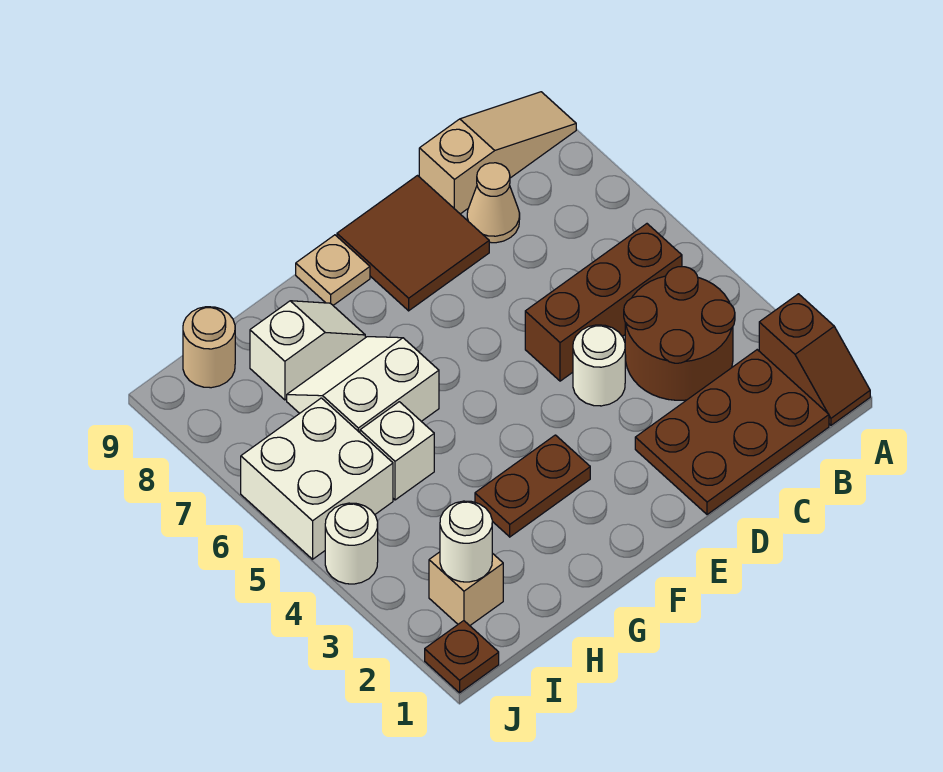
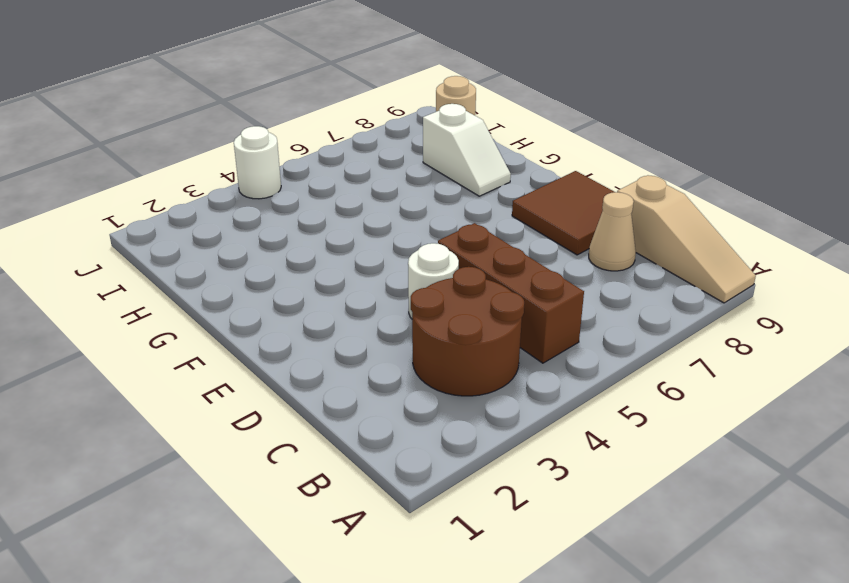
none -> brown 1x2 slope [759,294,870,425]
none -> brown 2x3 plate [635,350,829,515]
none -> brown 1x2 plate [475,435,590,537]

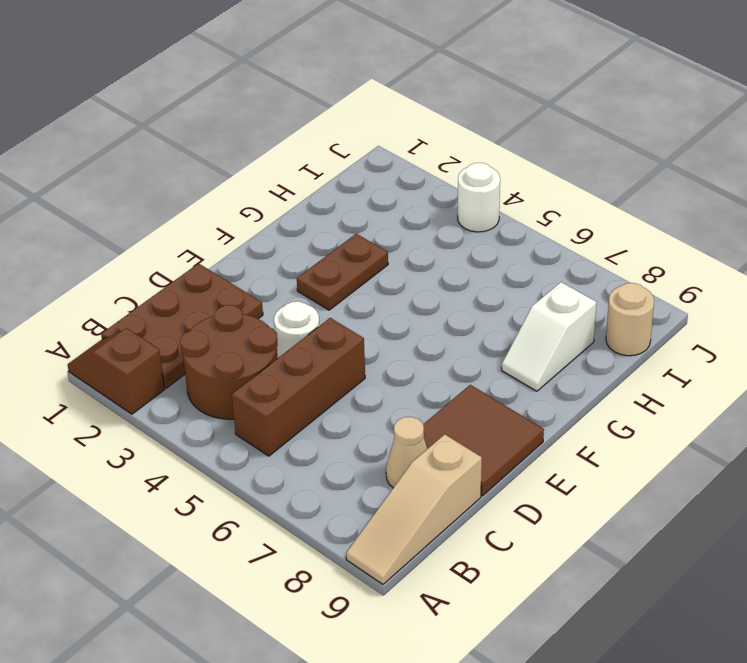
none -> tan 1x1 plate [296,235,370,305]
none -> white 2x2 slope [287,337,439,432]
none -> white 1x1 brick [360,402,434,500]

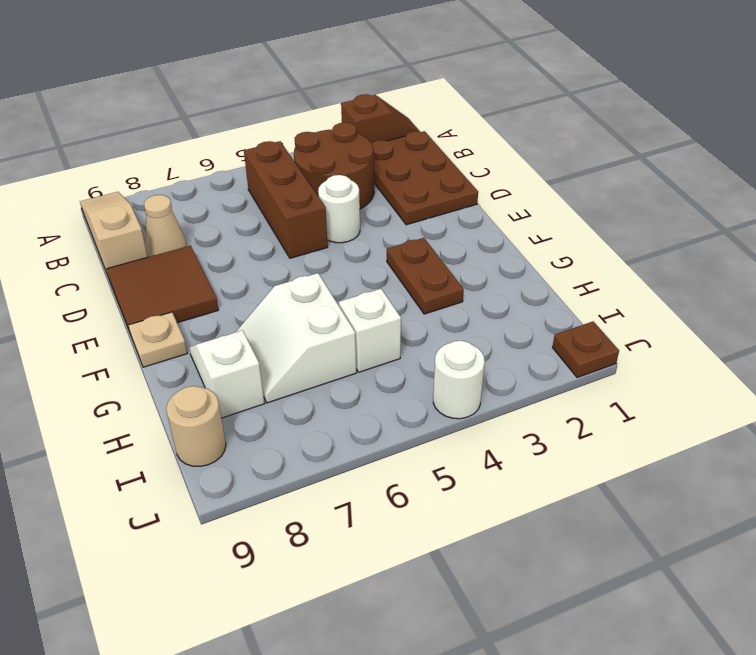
none -> tan 1x1 brick [429,552,503,626]
none -> white 2x2 brick [241,398,393,559]
none -> white 1x1 round brick [440,501,492,582]

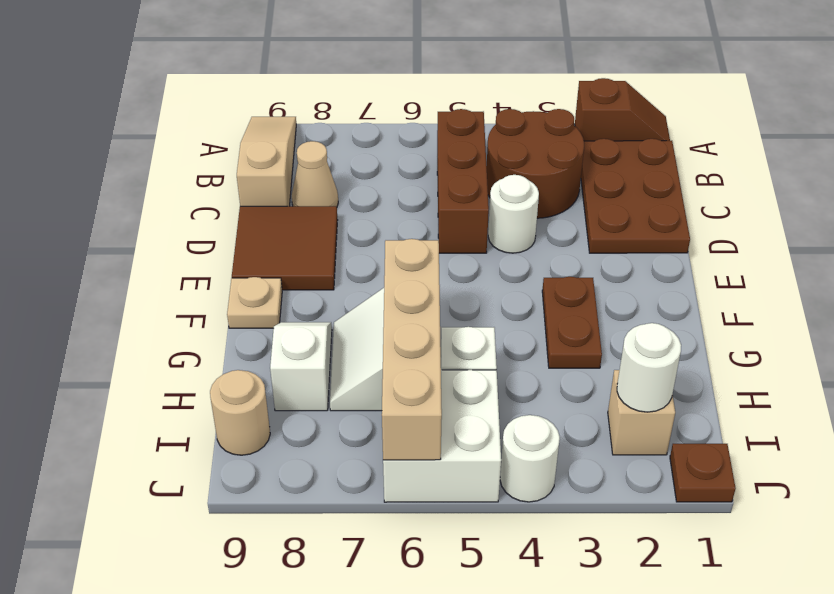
tan 1x4 brick [382,239,442,460] -> none

